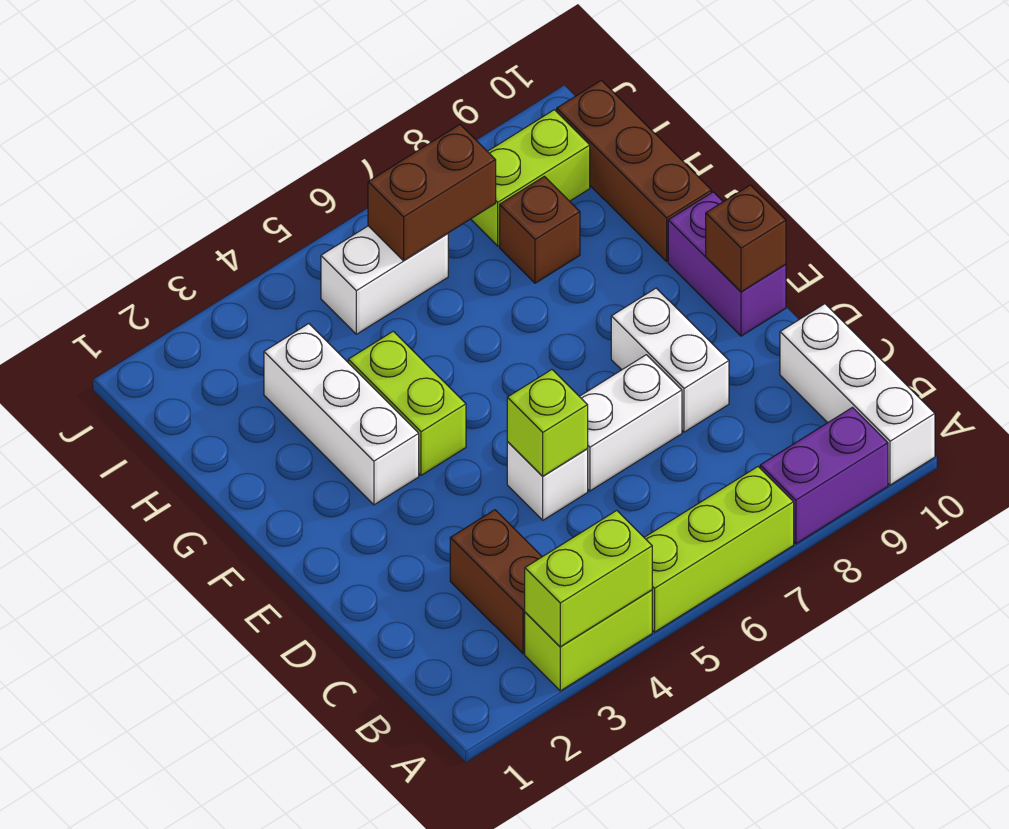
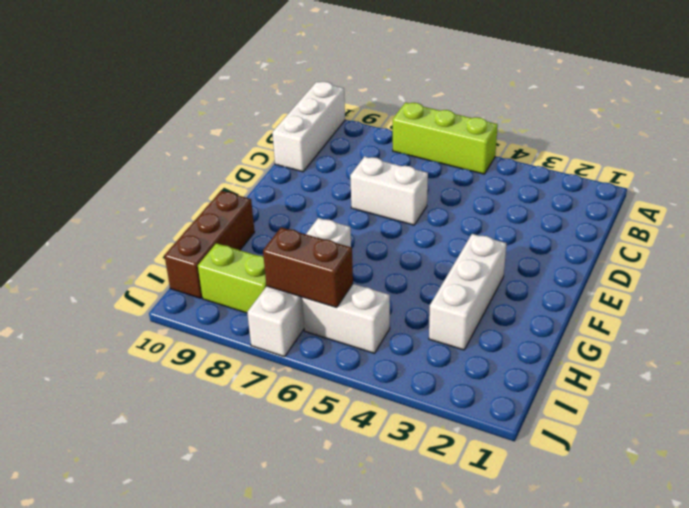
white 1x4 brick [247,218,351,357] -> none
none -> lime 1x2 brick [525,590,652,691]
none -> purple 1x2 brick [760,408,888,544]
none -> brown 1x2 brick [450,510,542,654]

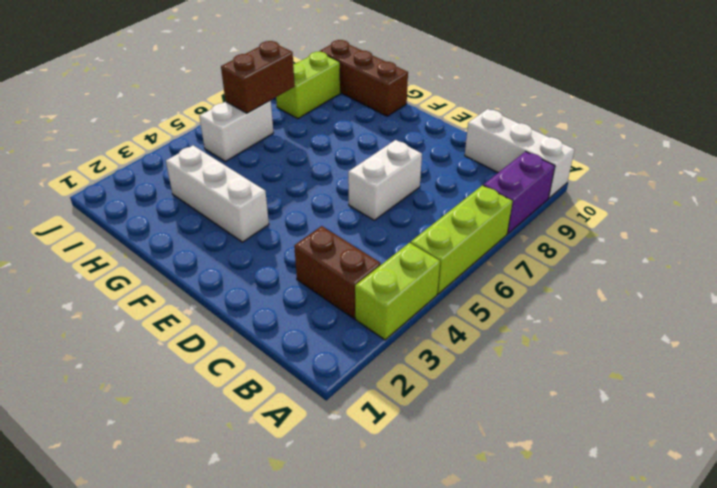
none -> white 1x1 brick [507,442,588,520]
none -> white 1x2 brick [611,288,729,432]
none -> purple 1x2 brick [668,192,786,336]

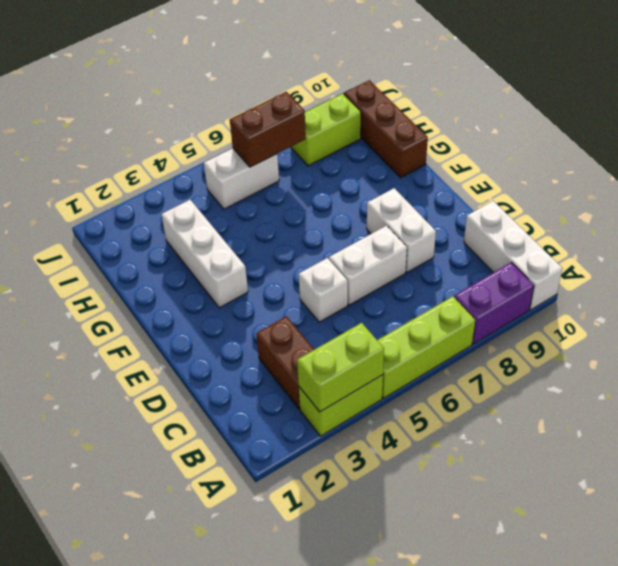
none -> purple 1x2 brick [668,192,786,336]
none -> lime 1x2 brick [348,331,466,475]
none -> brown 1x1 brick [500,176,580,283]

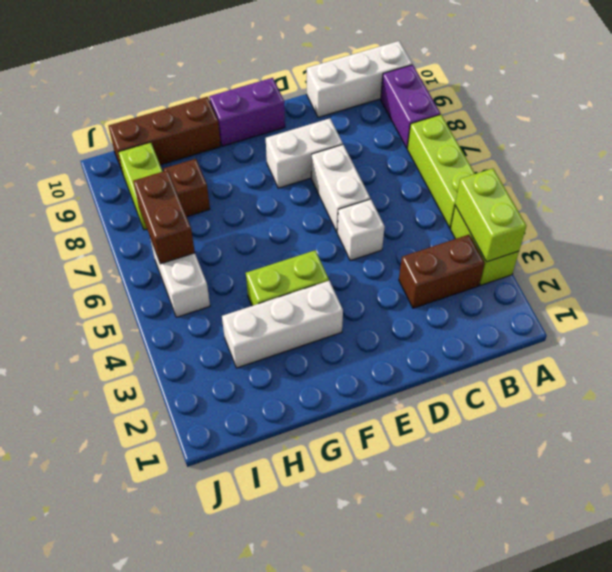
none -> lime 1x1 brick [507,370,588,476]
none -> brown 1x1 brick [706,185,786,292]

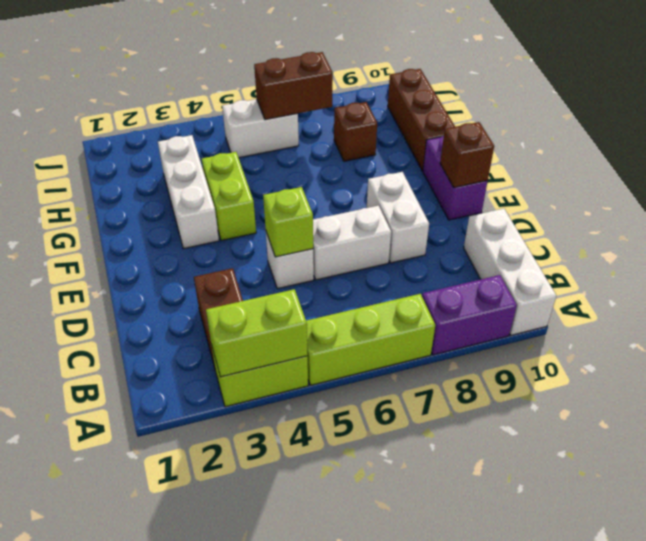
none -> lime 1x2 brick [471,110,590,246]

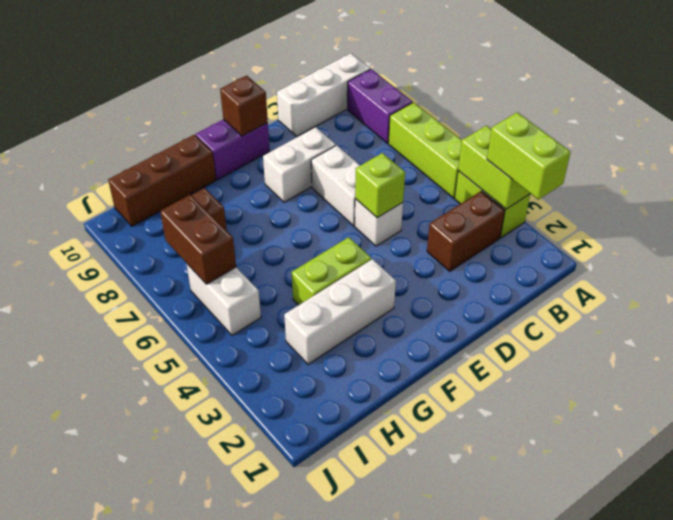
lime 1x2 brick [487,112,571,200] -> lime 1x2 brick moved to [471,110,590,246]

